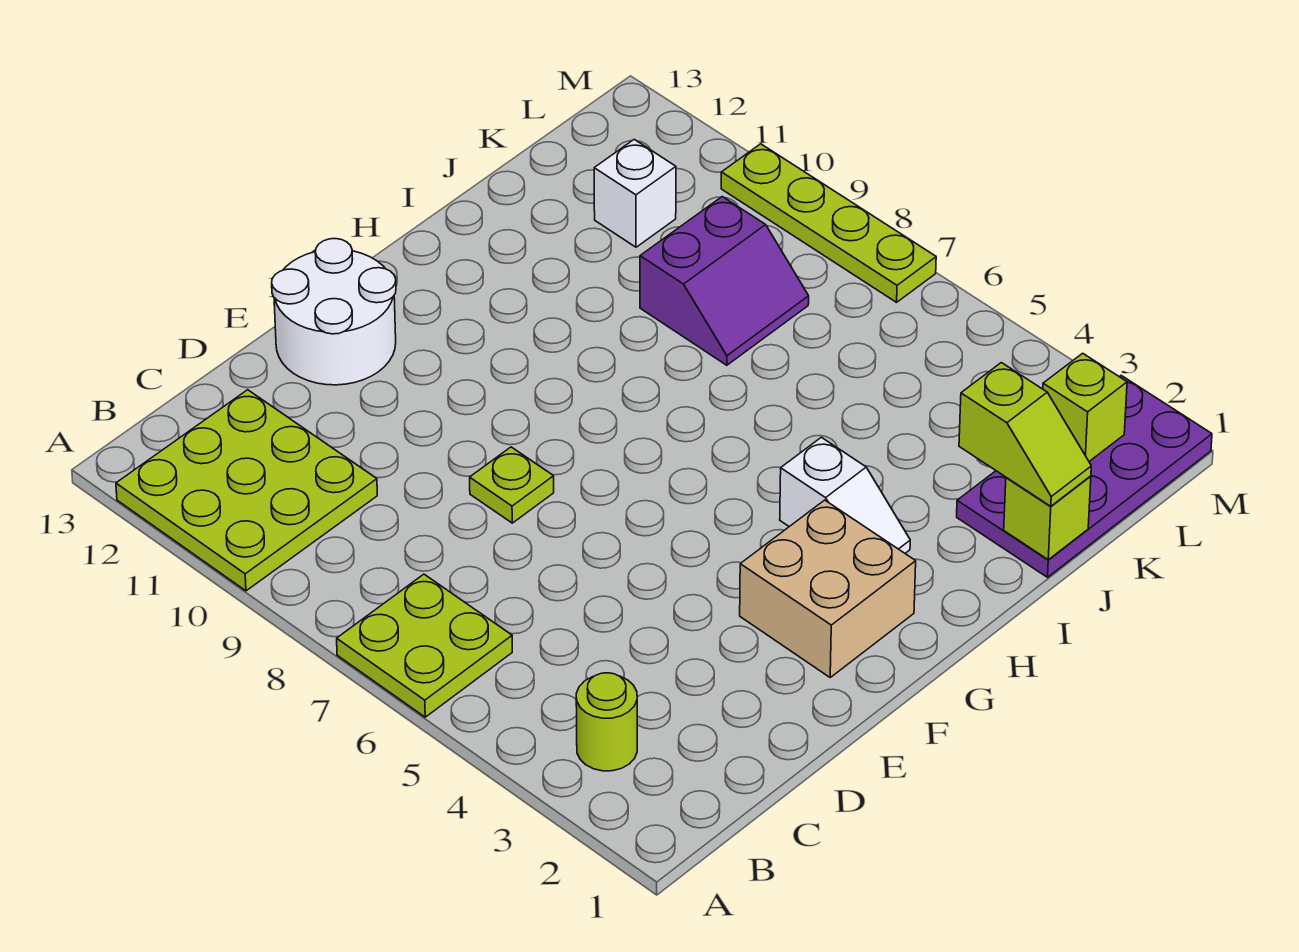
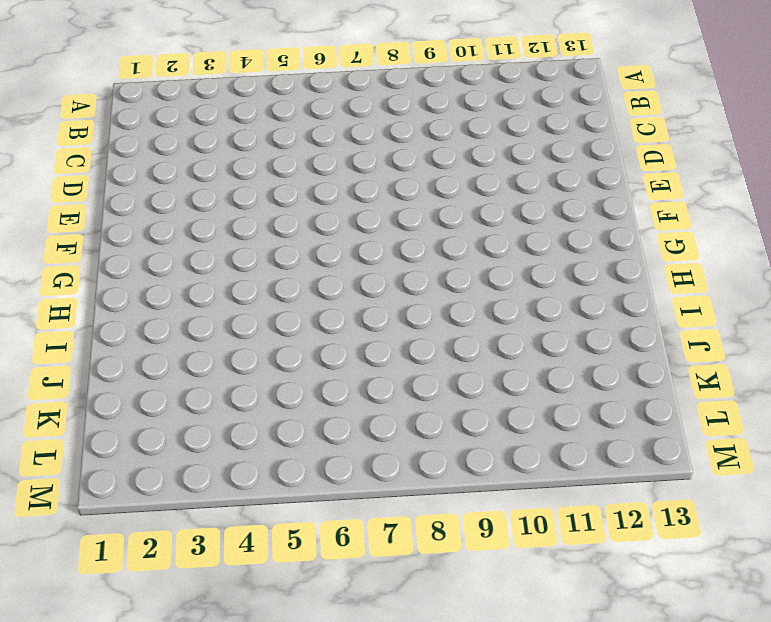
none -> lime 2x2 plate [337,574,512,717]
none -> lime 3x3 plate [116,390,377,591]
none -> lime 1x1 round brick [576,673,637,771]

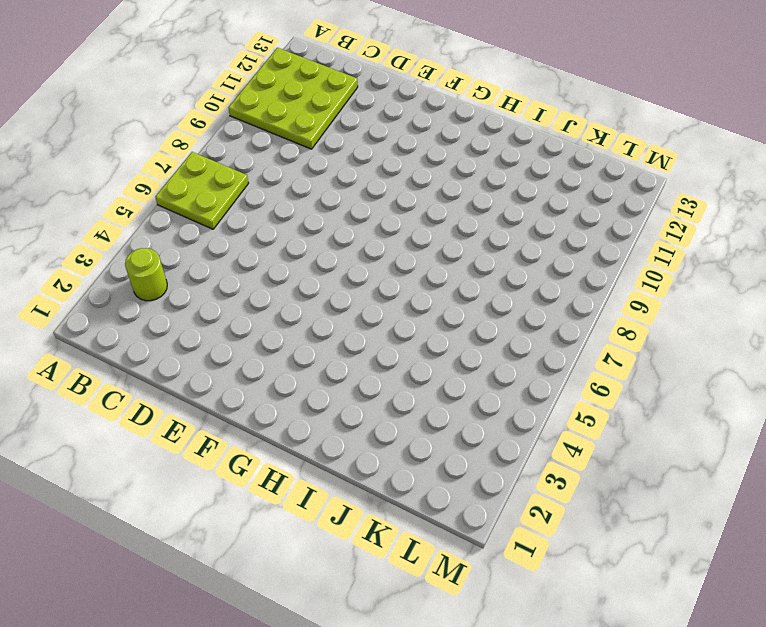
none -> lime 1x1 plate [470,447,554,523]
none -> white 2x2 round brick [272,239,396,385]
none -> tan 2x2 brick [740,500,916,677]

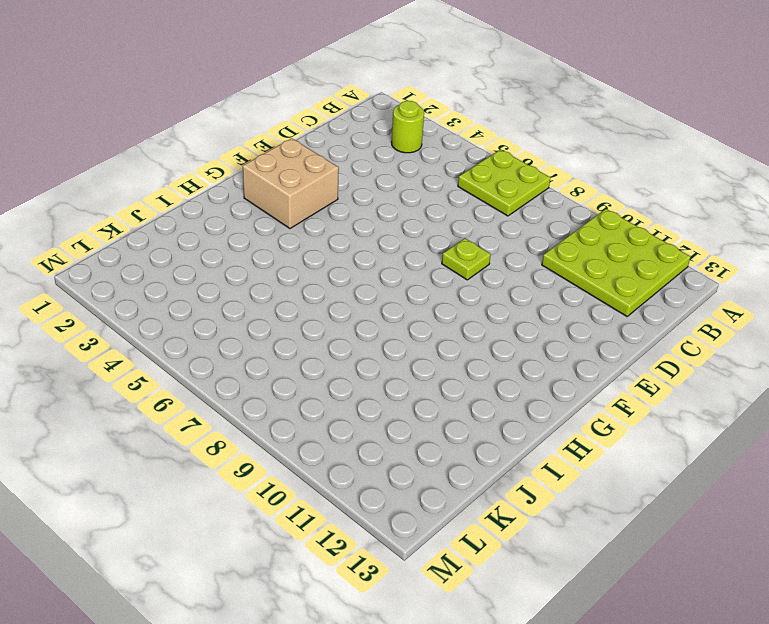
none -> white 2x2 round brick [272,239,396,385]
none -> white 1x2 slope [780,437,910,553]
none -> purple 2x4 plate [957,376,1212,577]

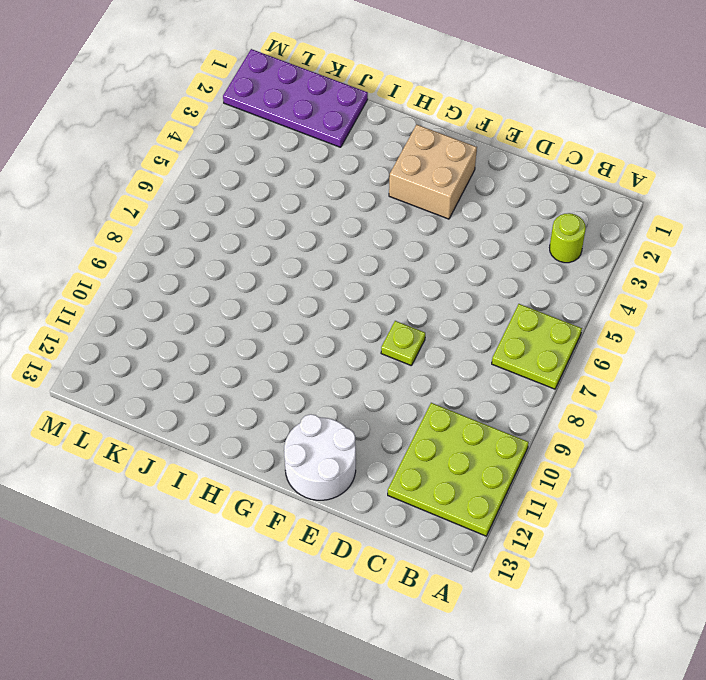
none -> white 1x2 slope [780,437,910,553]
none -> purple 2x2 slope [640,197,809,365]
none -> white 1x1 brick [594,139,676,247]

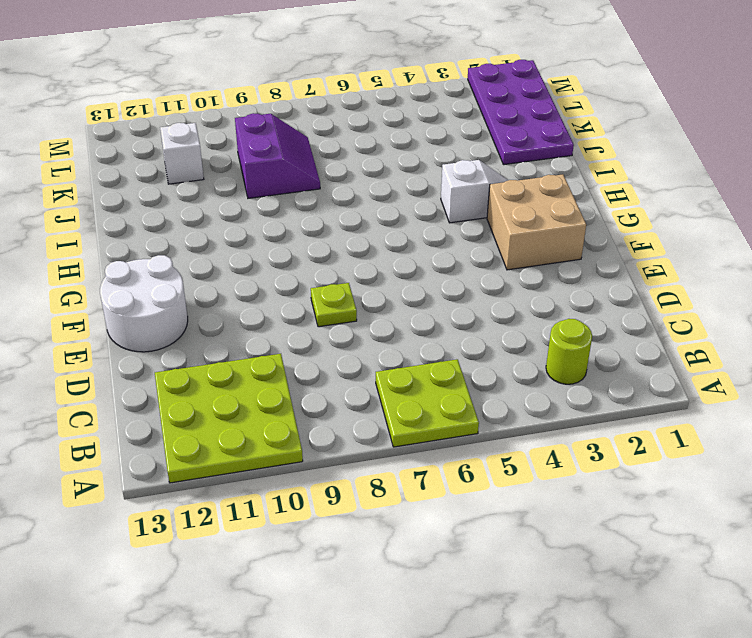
none -> lime 1x4 plate [721,144,936,302]
none -> lime 1x1 brick [1004,476,1091,560]
none -> lime 1x1 brick [1043,353,1127,461]

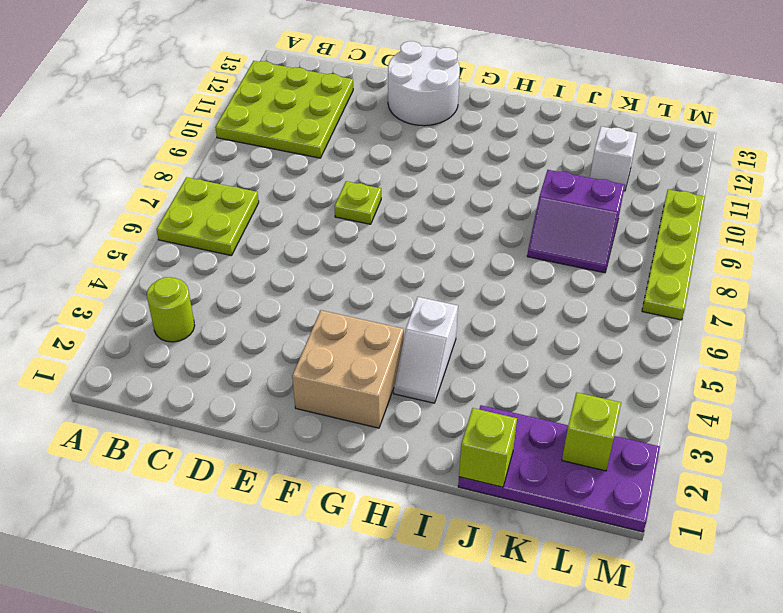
none -> lime 1x2 slope [959,363,1091,506]

